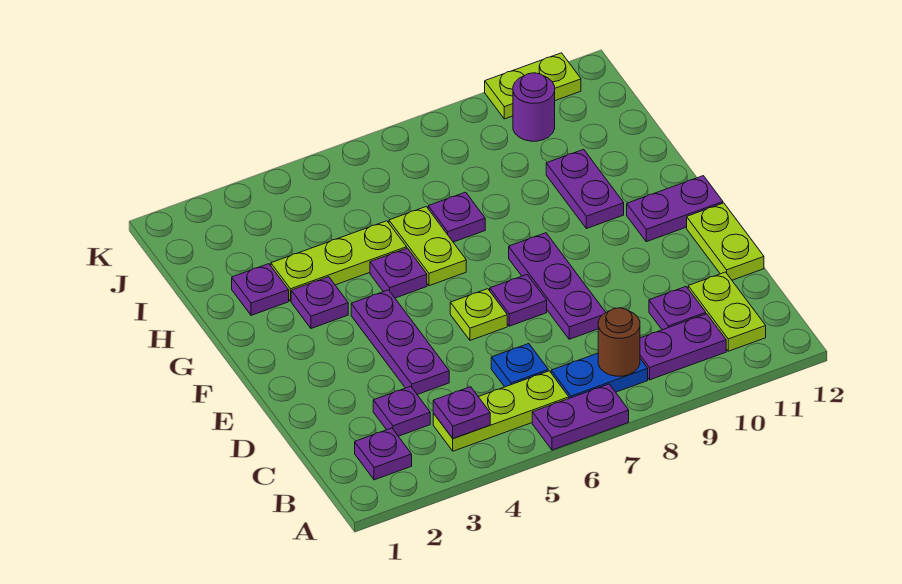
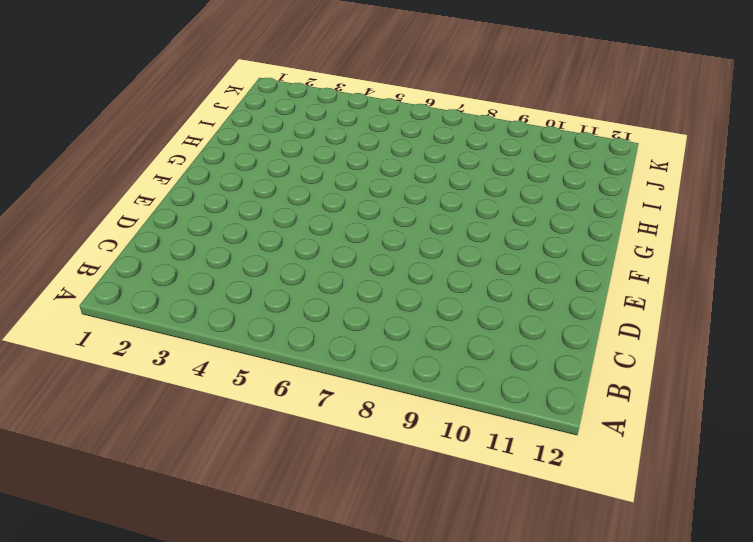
none -> purple 1x2 plate [532,384,629,450]
none -> purple 1x1 plate [355,428,412,480]
none -> lime 1x3 plate [433,371,569,451]

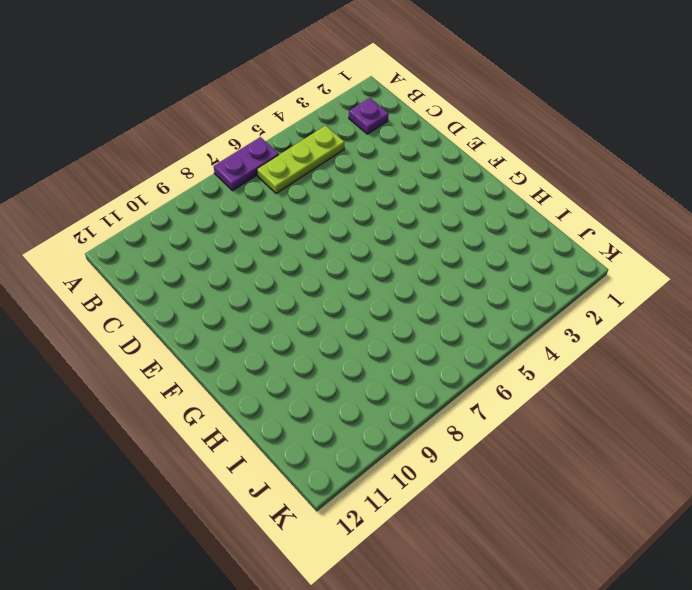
none -> blue 1x2 plate [551,353,648,398]
none -> purple 1x2 plate [640,314,726,380]
none -> lime 1x2 plate [688,272,766,351]

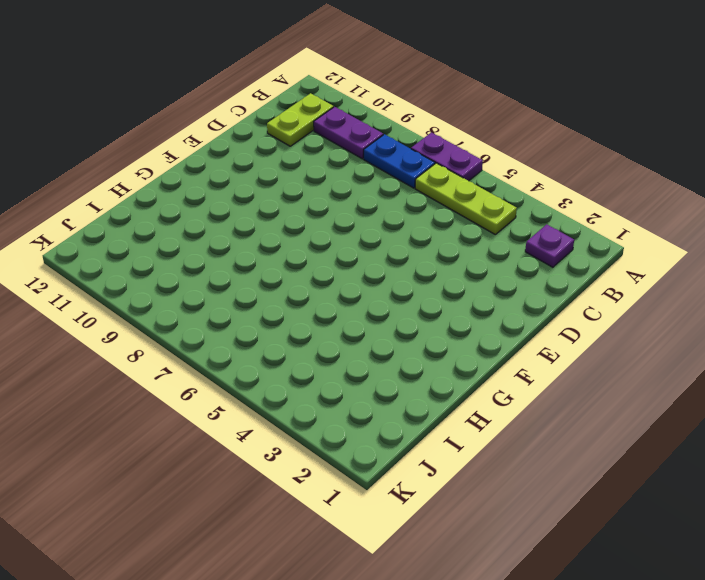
none -> purple 1x1 plate [373,386,430,436]
none -> blue 1x1 plate [491,344,548,387]
none -> purple 1x1 plate [649,287,706,330]

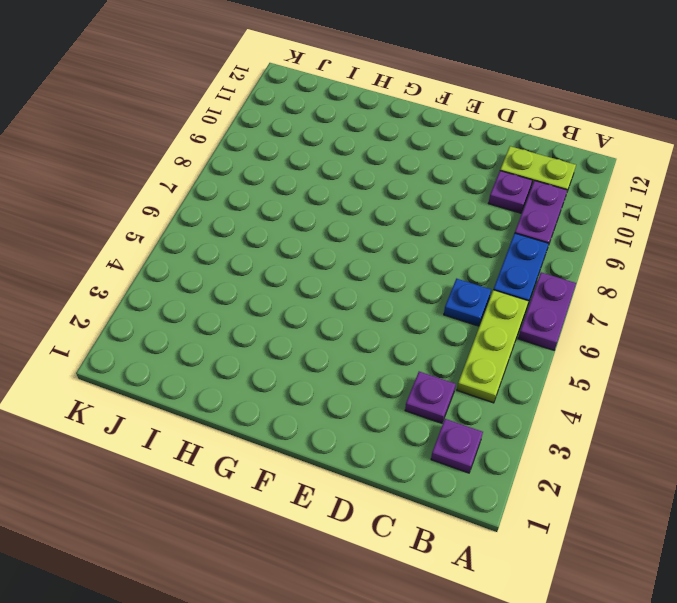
none -> purple 1x3 plate [351,290,449,395]
none -> purple 1x3 plate [509,233,606,339]
none -> lime 1x2 plate [687,203,764,280]

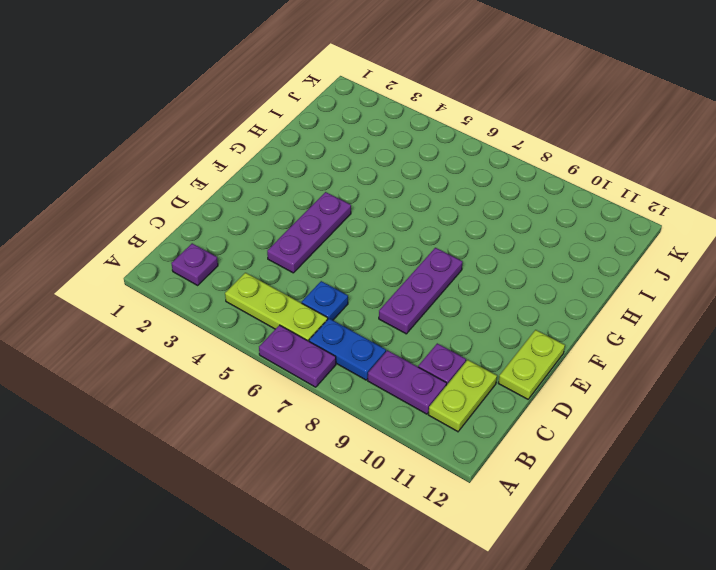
none -> purple 1x1 plate [373,386,430,436]
none -> lime 1x1 plate [450,289,507,340]
none -> purple 1x1 plate [490,275,547,326]

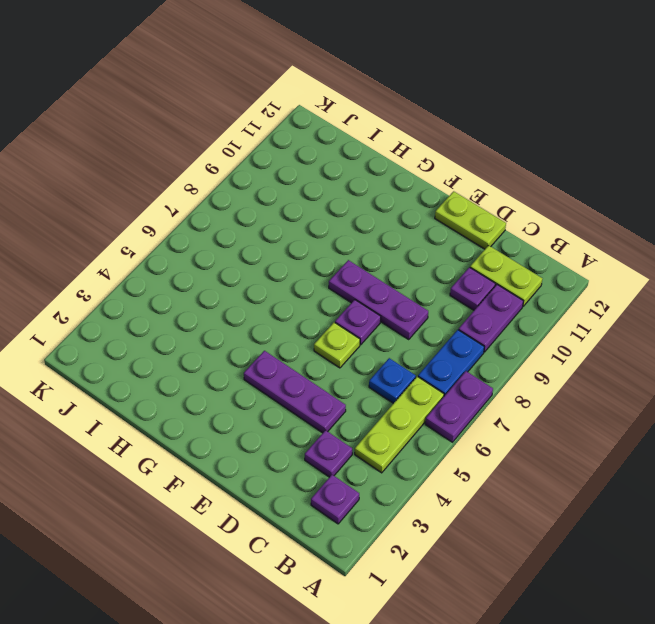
none -> purple 1x2 plate [627,176,723,242]
none -> purple 1x1 plate [291,277,348,328]
none -> purple 1x1 plate [370,248,427,298]

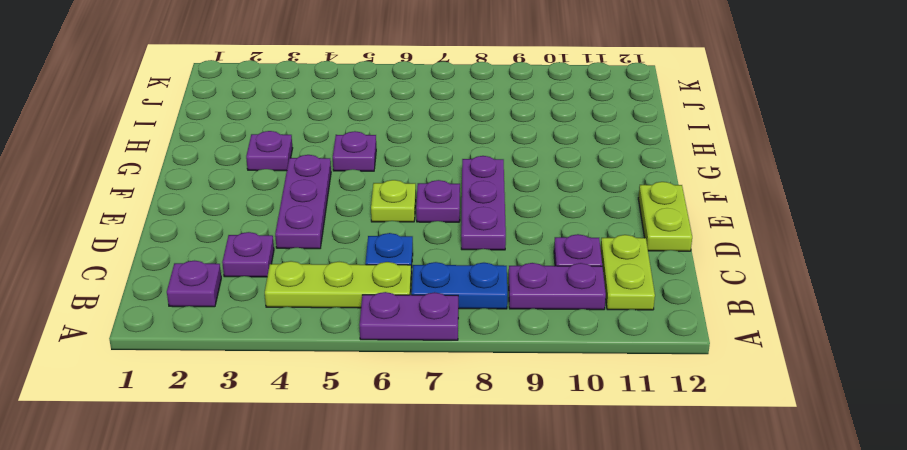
none -> purple 1x2 plate [627,176,723,242]
none -> lime 1x2 plate [389,207,466,286]
none -> purple 1x2 plate [546,149,624,229]

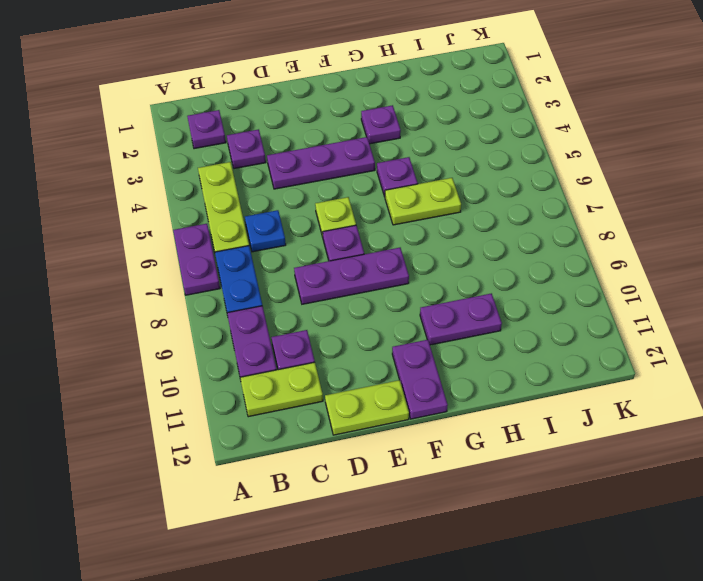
none -> purple 1x1 plate [232,264,289,315]
none -> lime 1x3 plate [271,221,407,301]
none -> purple 1x1 plate [428,192,485,242]

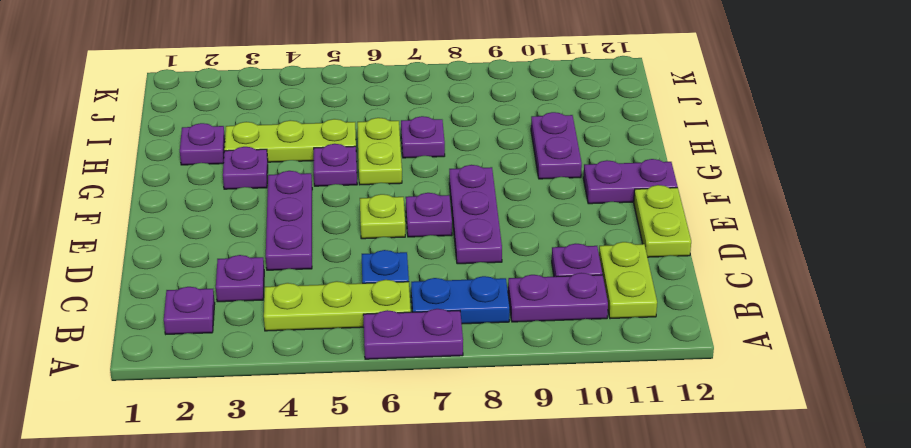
none -> purple 1x1 round brick [513,73,555,141]
none -> lime 1x2 plate [485,53,581,119]
none -> purple 1x1 plate [433,387,490,439]

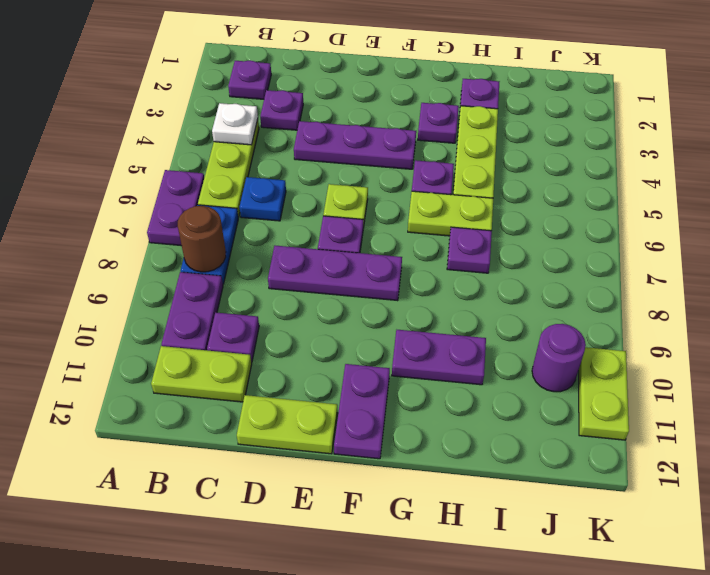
white 1x1 plate [212,103,258,145] -> purple 1x1 plate [433,387,490,439]

